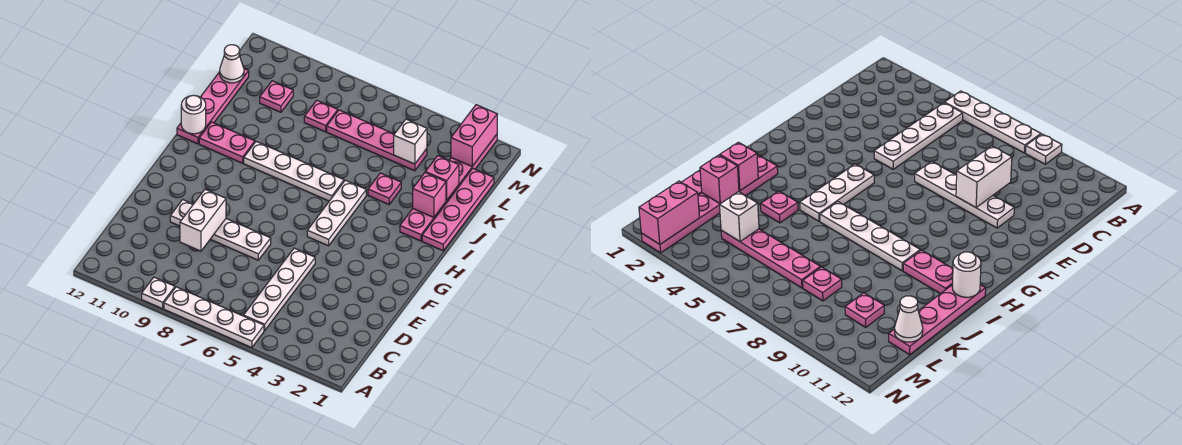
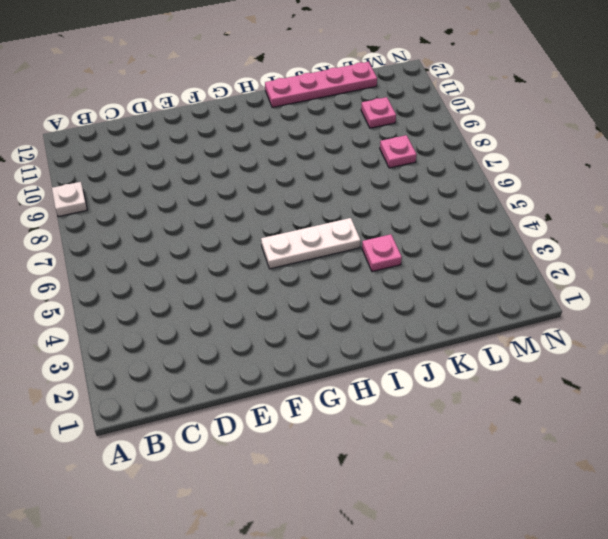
none -> white 1x4 plate [164,287,264,348]
none -> white 1x4 plate [244,248,315,331]
none -> white 1x4 plate [170,200,271,260]

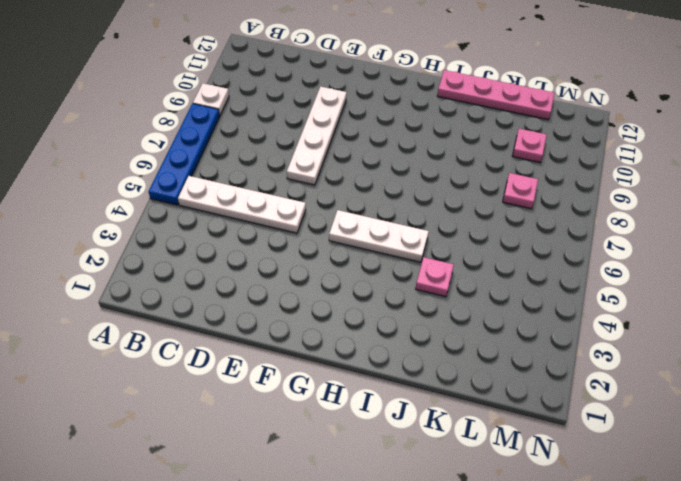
blue 1x4 plate [148,104,219,205] -> white 1x4 plate [164,287,264,348]
none -> pink 1x4 plate [422,169,494,251]
none -> pink 1x6 plate [400,135,497,241]
none -> white 1x4 plate [244,142,344,201]

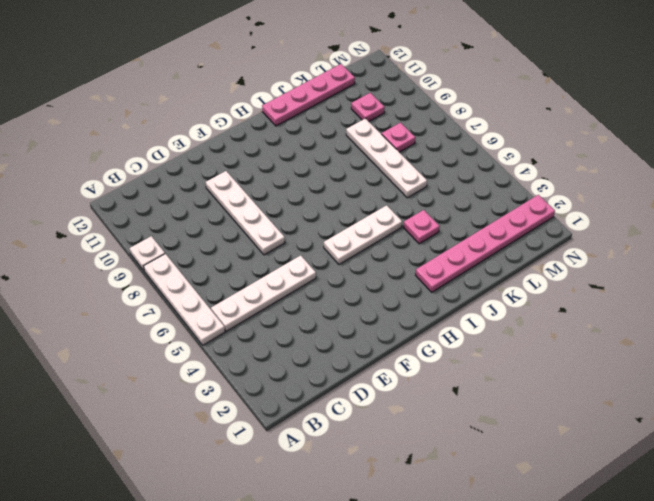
white 1x4 plate [346,118,427,198] -> white 1x4 plate moved to [244,142,344,201]
none -> pink 1x4 plate [422,169,494,251]
none -> pink 1x2 plate [199,122,255,163]
none -> pink 1x4 plate [327,110,427,171]

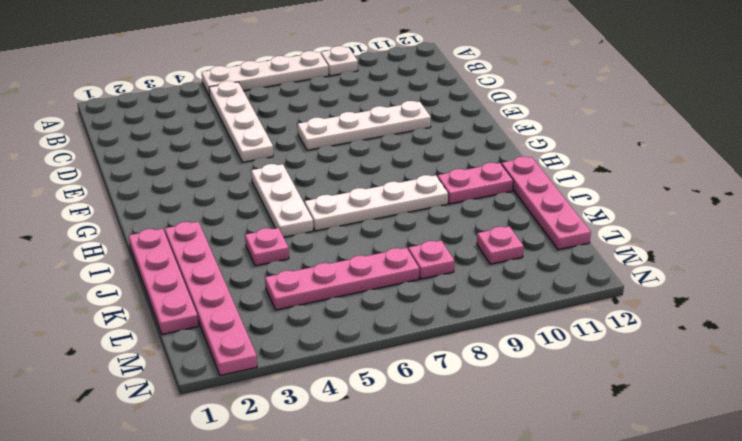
none -> white 1x2 brick [180,189,226,251]
none -> white 1x1 round brick [181,95,206,134]
none -> pink 1x1 brick [413,173,446,217]

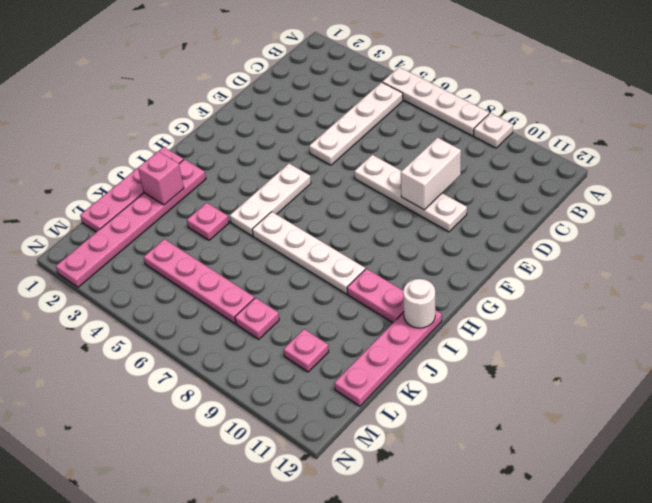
none -> pink 1x1 brick [425,156,459,200]
none -> white 1x1 brick [394,119,427,164]
none -> white 1x1 cone [220,45,244,83]

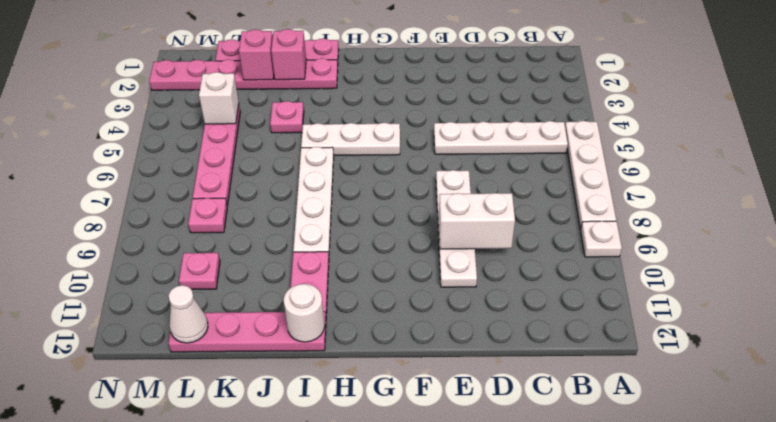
none -> pink 1x2 brick [451,105,497,166]

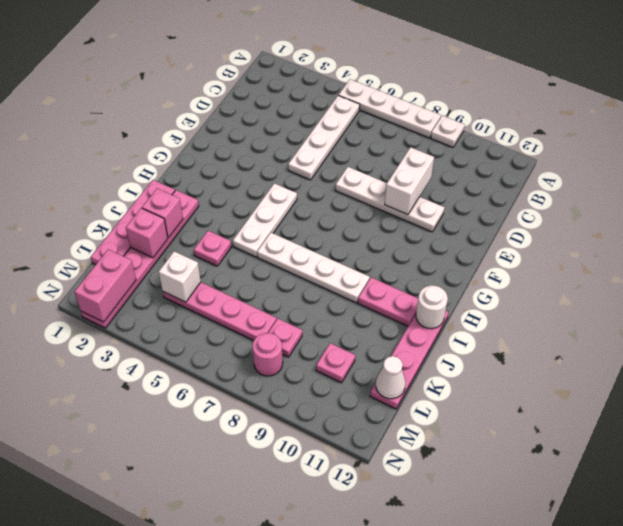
pink 1x1 round brick [253,333,283,376] -> none

